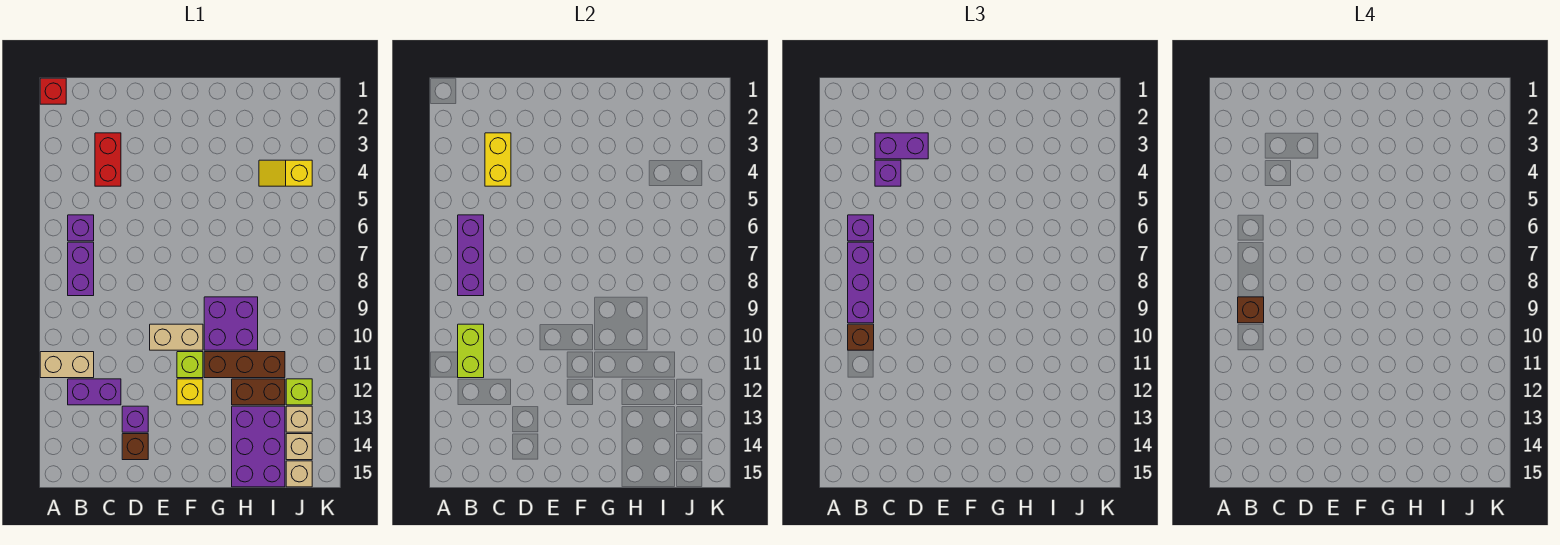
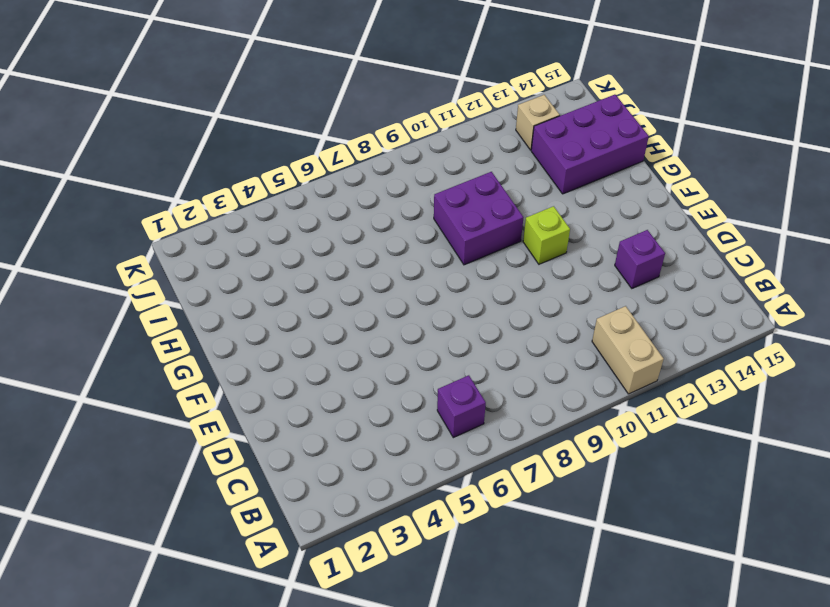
none -> red 1x1 brick [40,78,66,104]
none -> purple 1x2 brick [68,242,94,296]
none -> purple 1x2 brick [68,379,121,405]

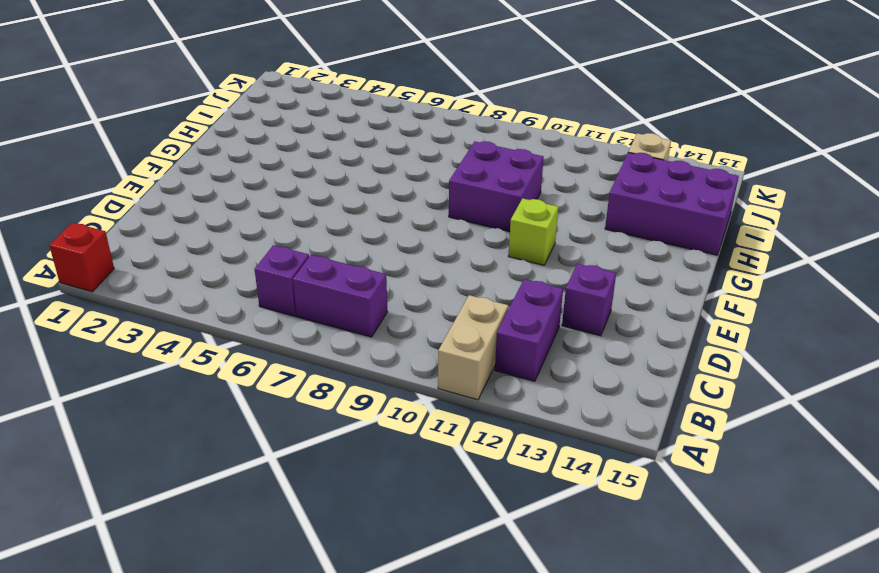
none -> red 1x2 brick [95,133,121,186]
none -> brown 1x1 brick [122,434,148,460]
none -> tan 1x2 brick [150,324,203,350]

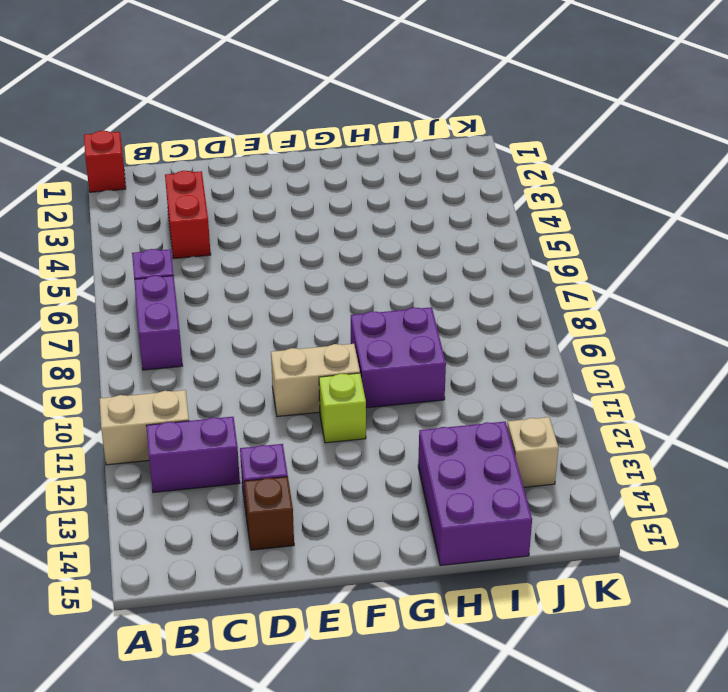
none -> yellow 1x1 brick [177,379,203,405]
none -> brown 1x3 brick [204,352,285,378]
none -> brown 1x2 brick [232,379,285,405]

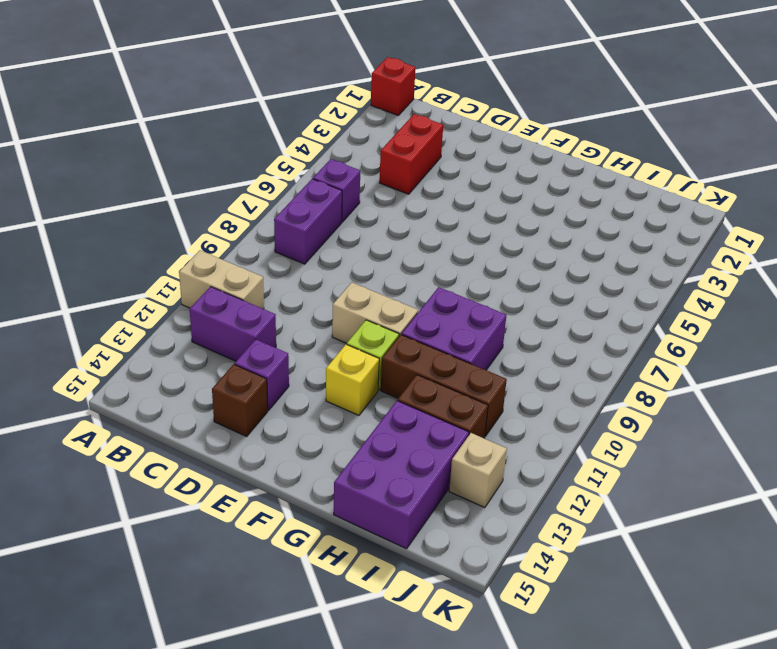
none -> yellow 1x2 slope [259,160,312,186]
none -> lime 1x1 brick [286,379,312,405]
none -> tan 1x1 brick [286,434,312,460]

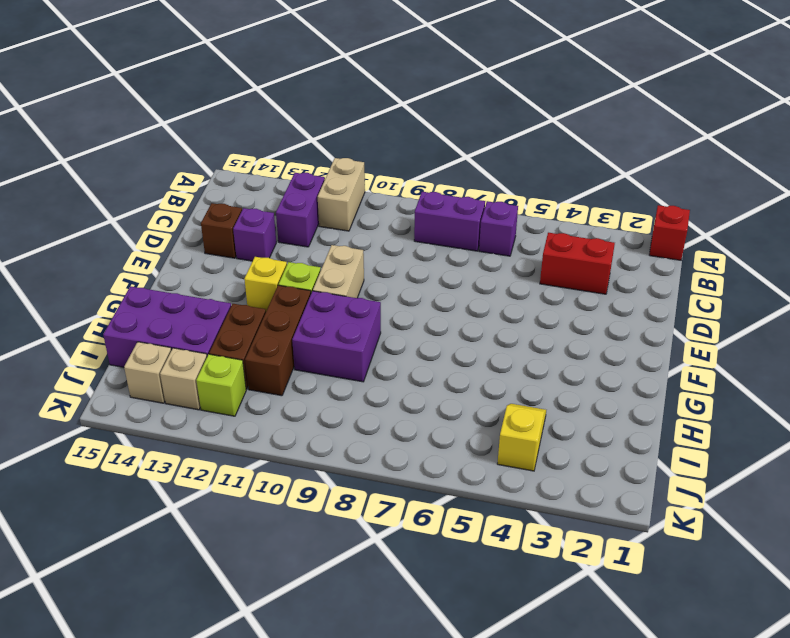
none -> tan 1x1 brick [286,461,312,487]
none -> purple 1x3 brick [458,215,484,296]
none -> lime 1x2 brick [458,324,484,378]

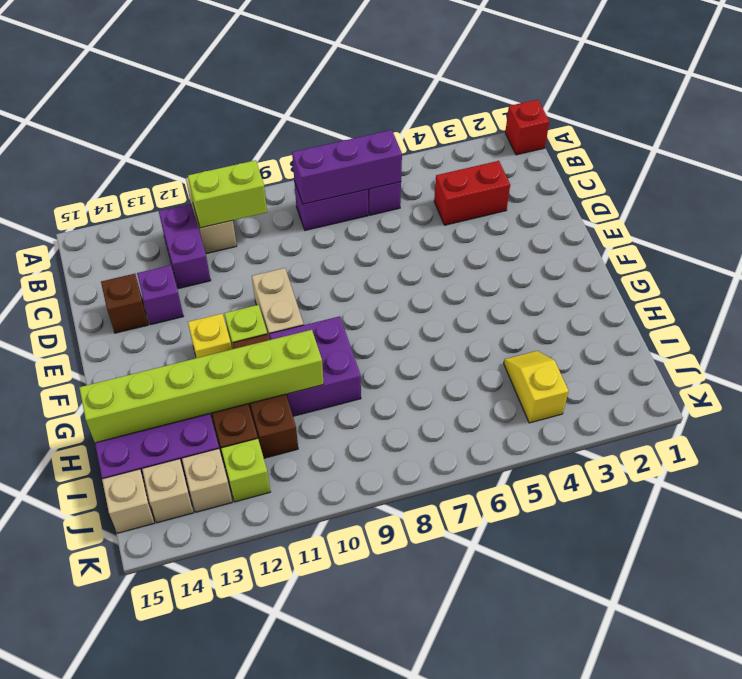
lime 1x6 brick [79,330,324,443] -> none
none -> yellow 1x2 brick [485,133,511,186]
none -> purple 1x1 brick [848,215,874,241]
none -> purple 1x3 brick [848,242,874,323]

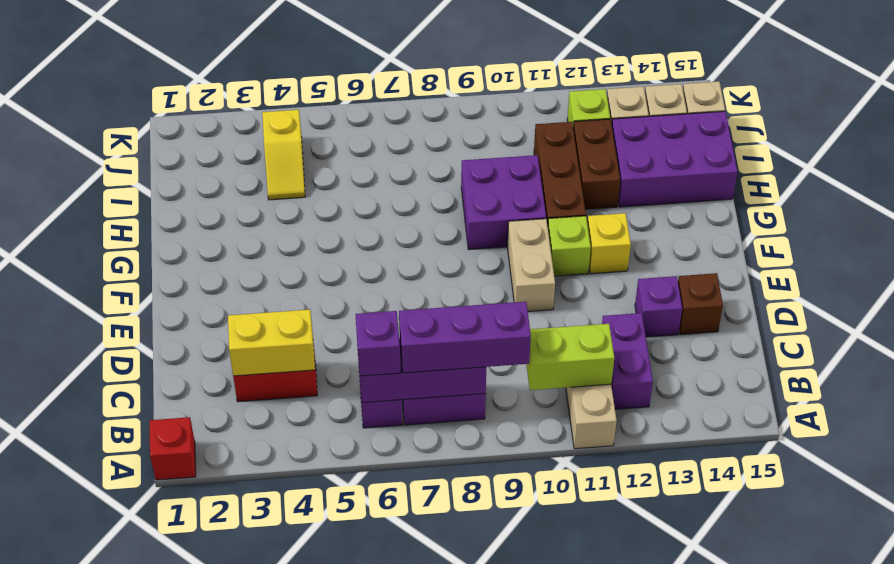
none -> brown 1x1 brick [848,324,874,350]
none -> purple 1x2 brick [875,133,928,159]
none -> purple 1x1 brick [875,160,901,186]

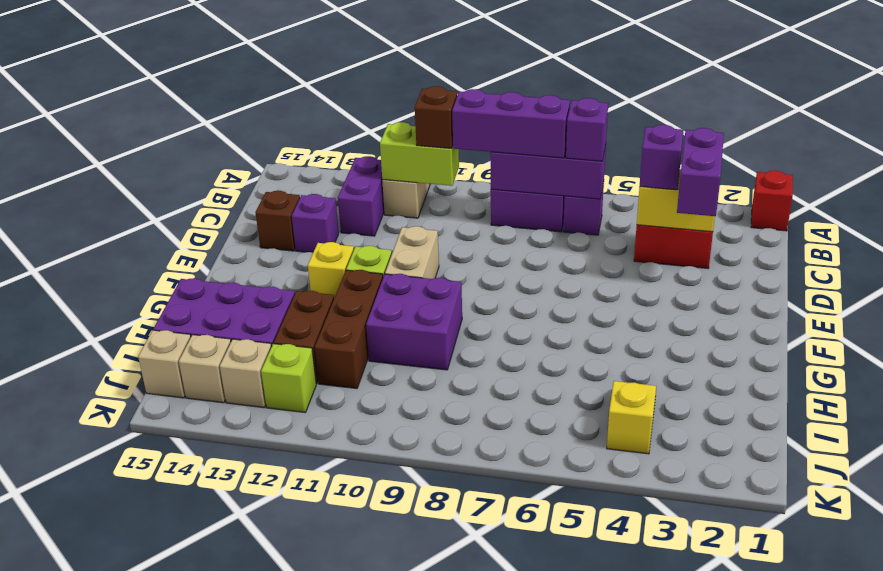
none -> brown 1x1 brick [1238,297,1264,323]

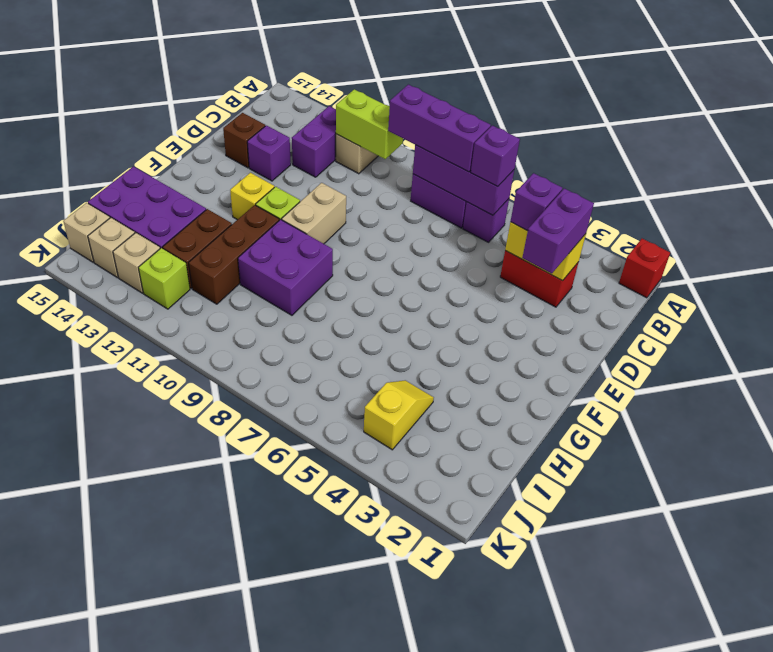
none -> brown 1x1 brick [848,324,874,350]
none -> brown 1x1 brick [1238,297,1264,323]

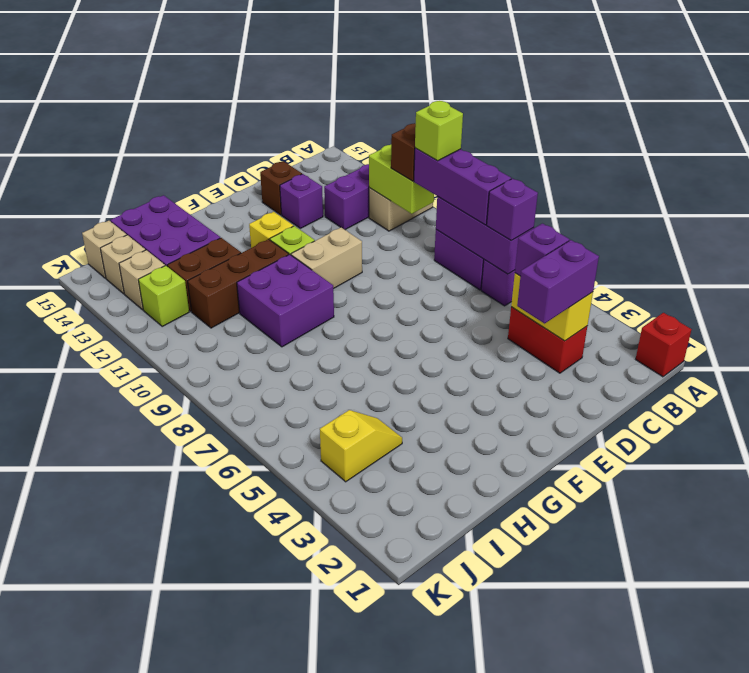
lime 1x1 brick [415,101,463,161] -> brown 1x1 brick [1238,297,1264,323]

